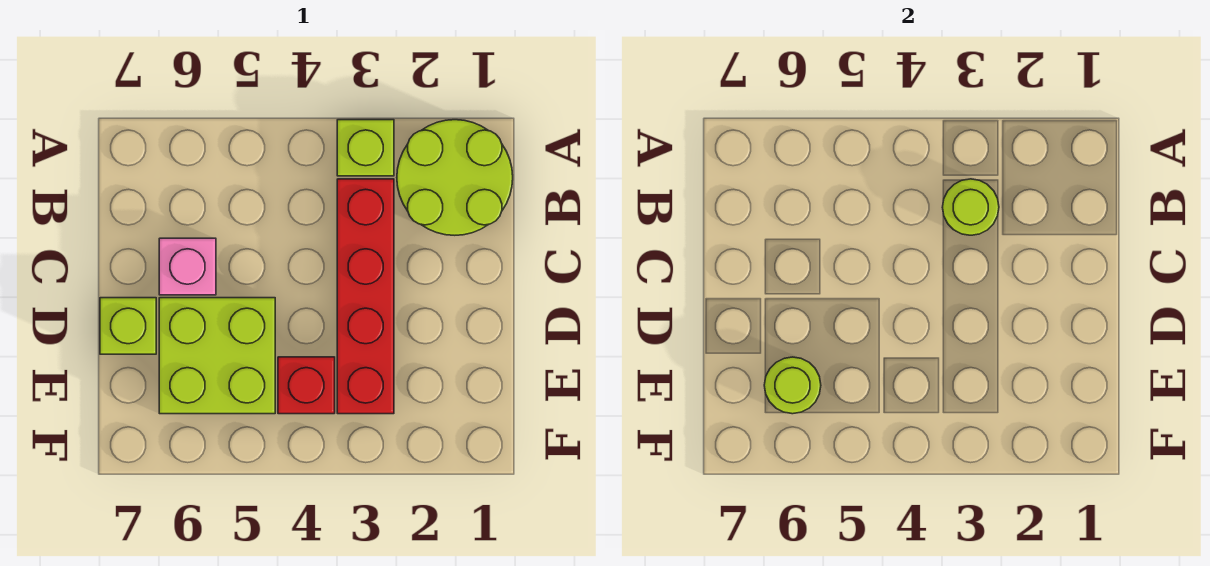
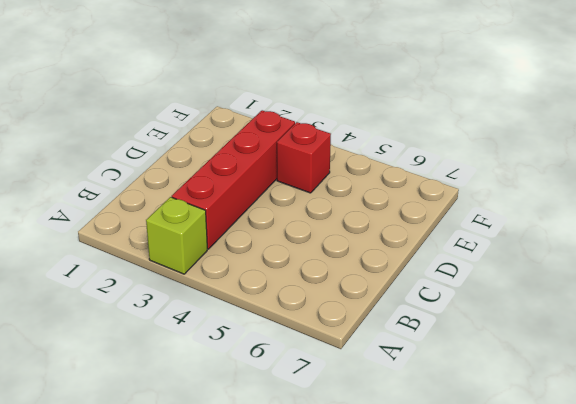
none -> lime 2x2 round brick [397,120,513,235]
none -> pink 1x1 brick [159,238,216,295]

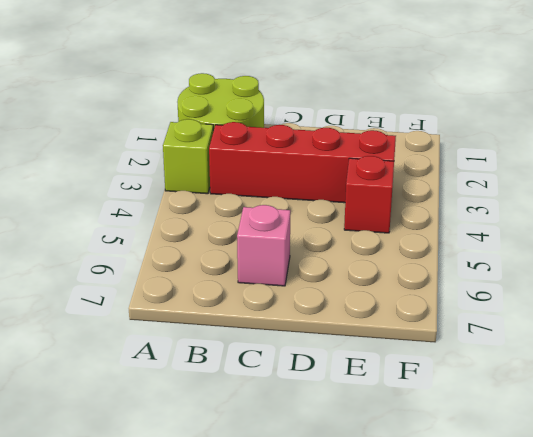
none -> lime 2x2 brick [159,298,275,414]
none -> lime 1x1 brick [100,298,156,354]

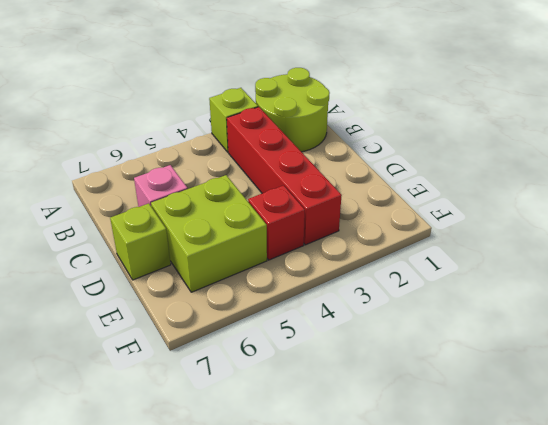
none -> lime 1x1 round brick [942,179,999,235]
none -> lime 1x1 round brick [764,357,821,414]

